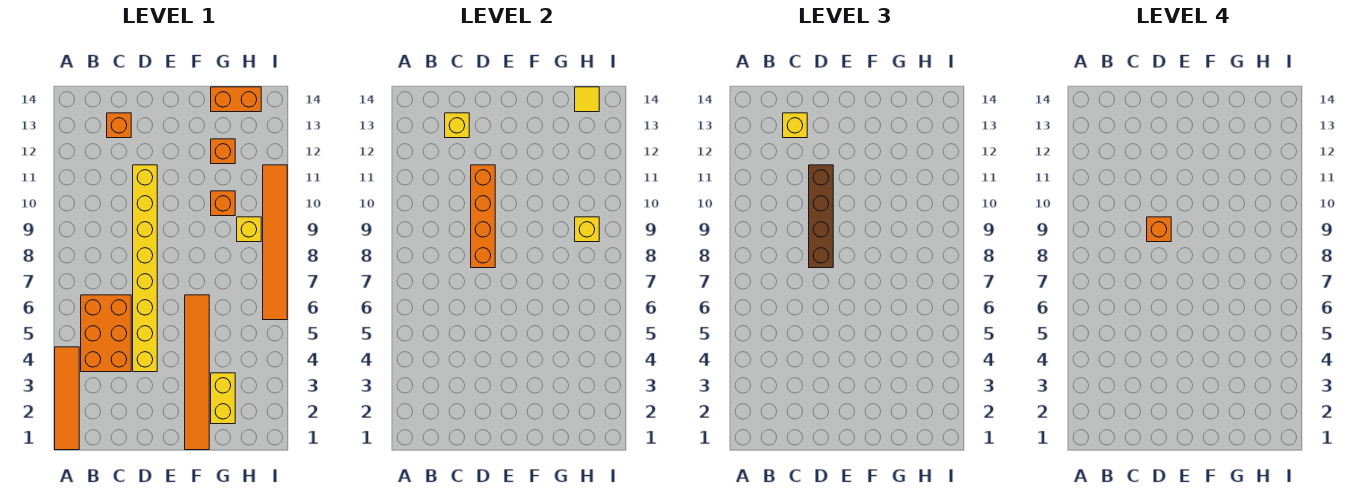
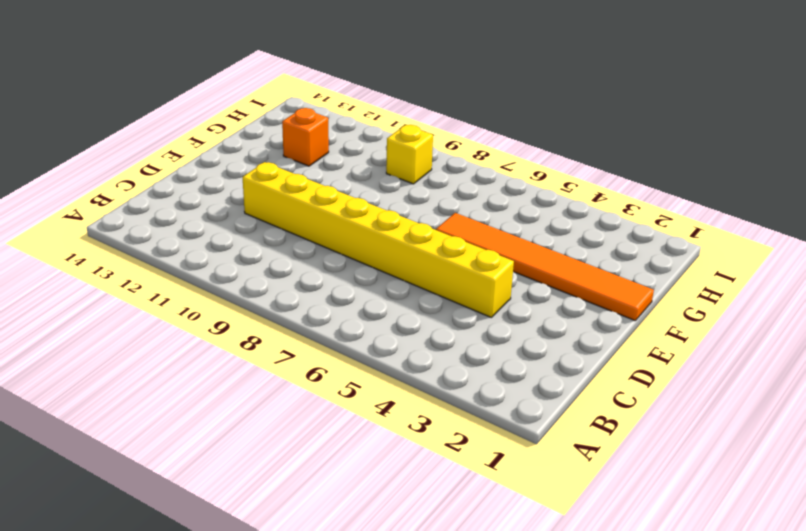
none -> orange 1x4 tile [55,347,79,450]
none -> orange 2x3 brick [81,295,131,372]
none -> orange 1x1 brick [107,113,131,138]

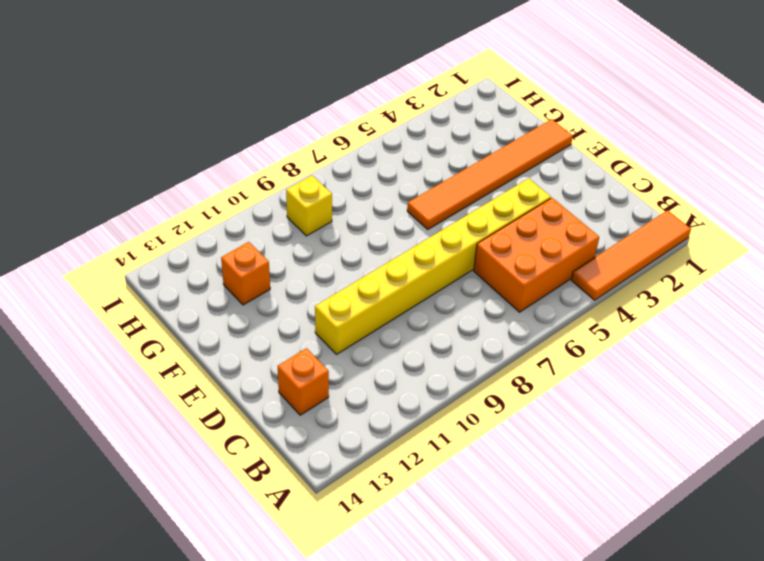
none -> yellow 1x2 brick [211,373,235,424]
none -> orange 1x1 brick [211,191,235,216]
none -> orange 1x2 brick [211,87,261,112]

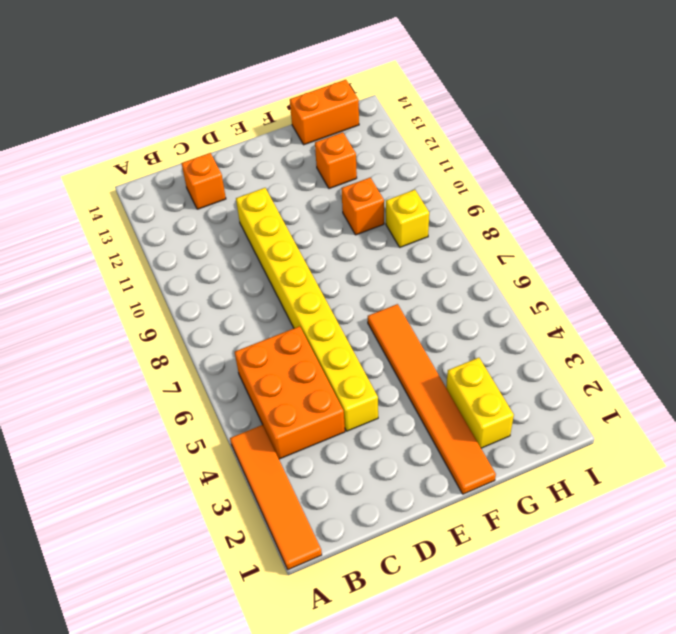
none -> orange 1x6 tile [263,165,287,320]
none -> yellow 1x1 brick [445,113,469,138]
none -> orange 1x4 brick [471,165,495,268]

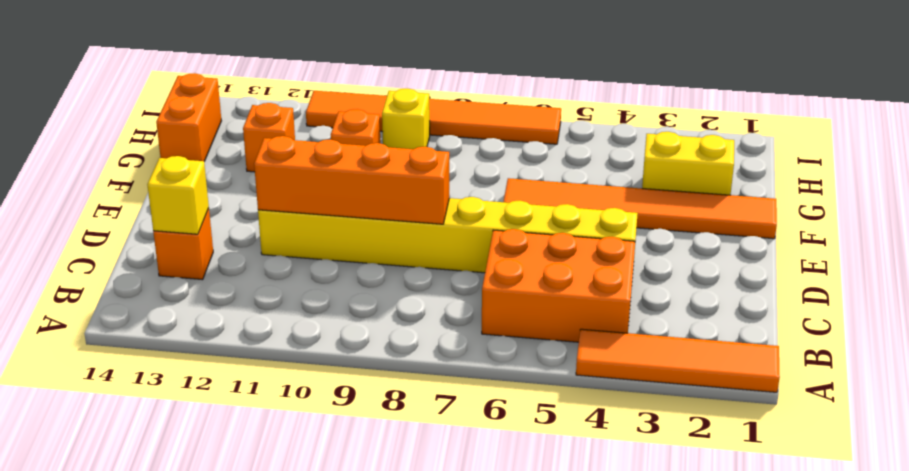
none -> yellow 1x1 brick [575,217,599,242]
none -> yellow 1x1 tile [575,87,599,112]
none -> yellow 1x1 brick [783,113,807,138]

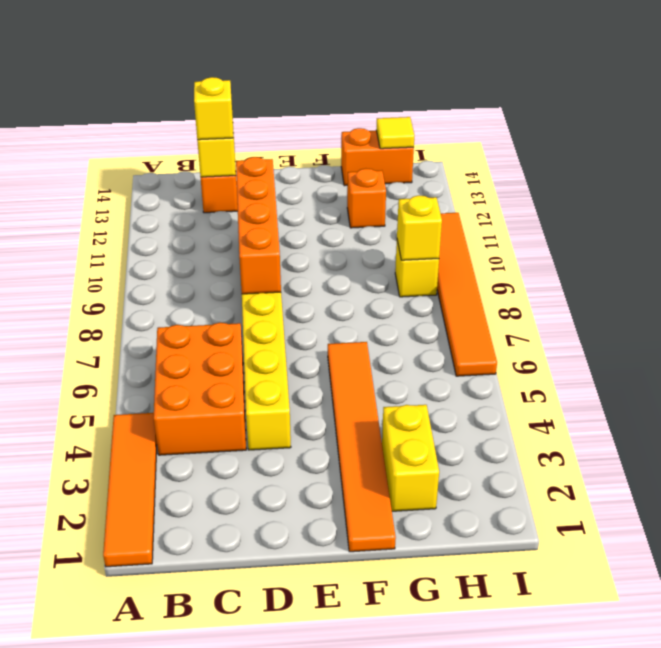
none -> orange 1x1 brick [211,191,235,216]
none -> brown 1x4 brick [809,165,833,268]
none -> orange 1x1 brick [1147,217,1171,242]

